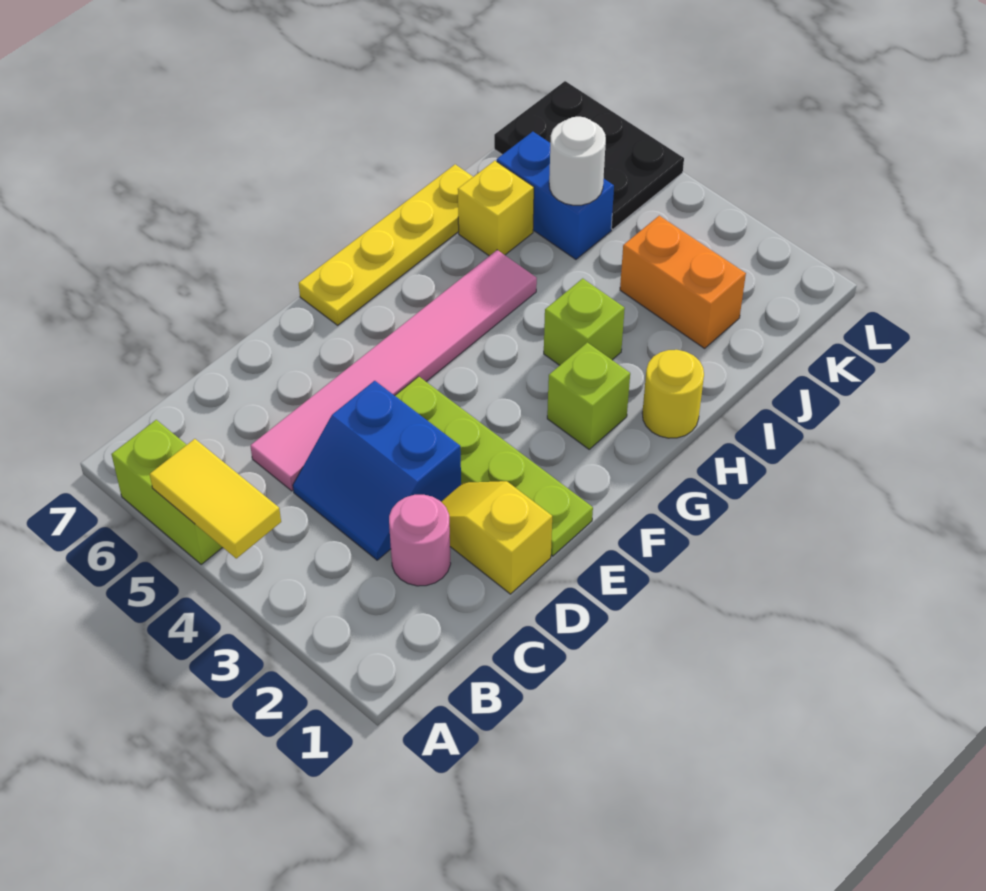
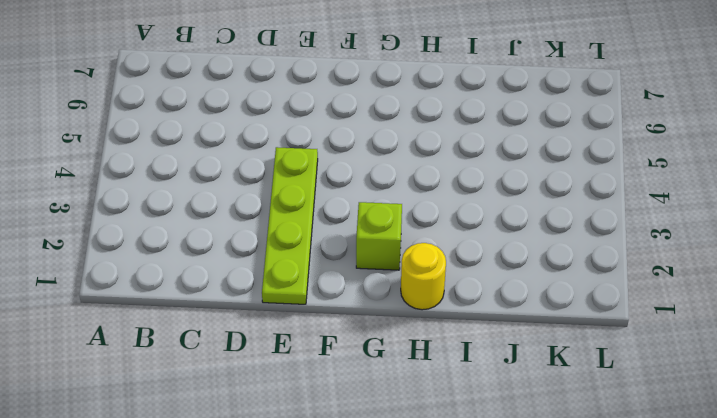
none -> lime 1x2 brick [111,420,223,564]
none -> pink 1x1 round brick [389,495,451,586]
none -> blue 2x2 slope [293,381,461,560]

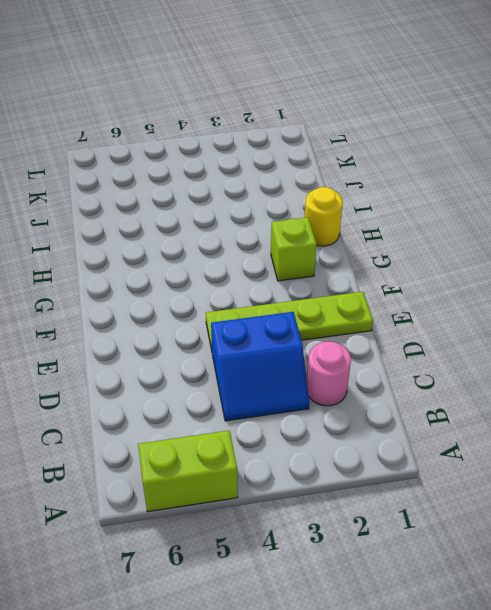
none -> pink 1x6 tile [250,250,537,491]
none -> yellow 1x2 slope [441,481,552,594]
none -> yellow 1x4 plate [299,164,473,325]

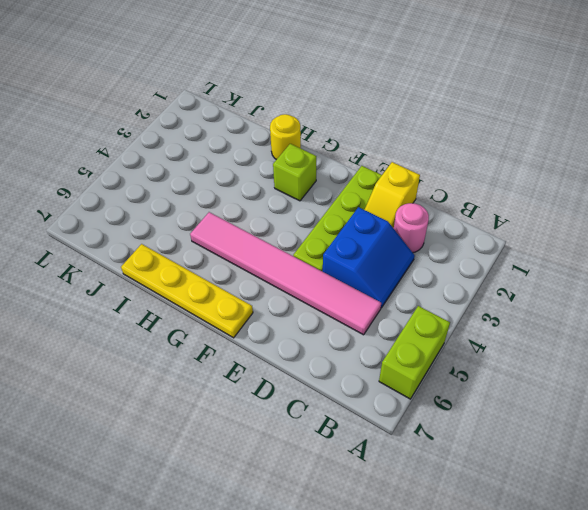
none -> lime 1x1 brick [544,278,625,365]
none -> yellow 1x1 brick [458,161,534,256]
none -> orange 1x2 brick [620,216,746,348]

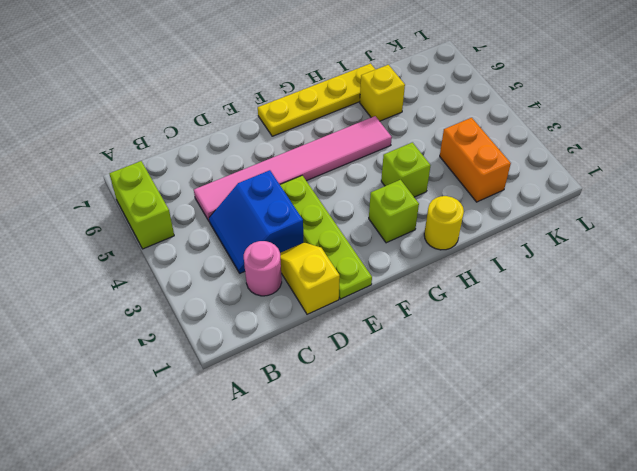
none -> blue 1x2 brick [497,132,614,259]
none -> black 2x3 plate [494,81,684,229]
none -> yellow 1x2 tile [150,439,281,558]

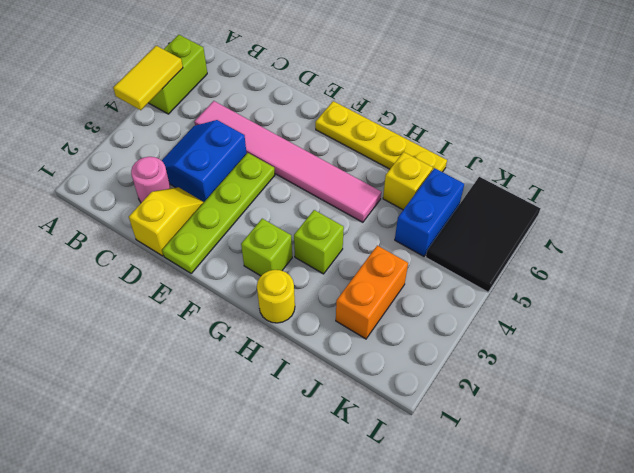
black 2x3 tile [426,177,541,292] -> black 2x3 plate [494,81,684,229]
none -> white 1x1 round brick [549,117,606,205]

